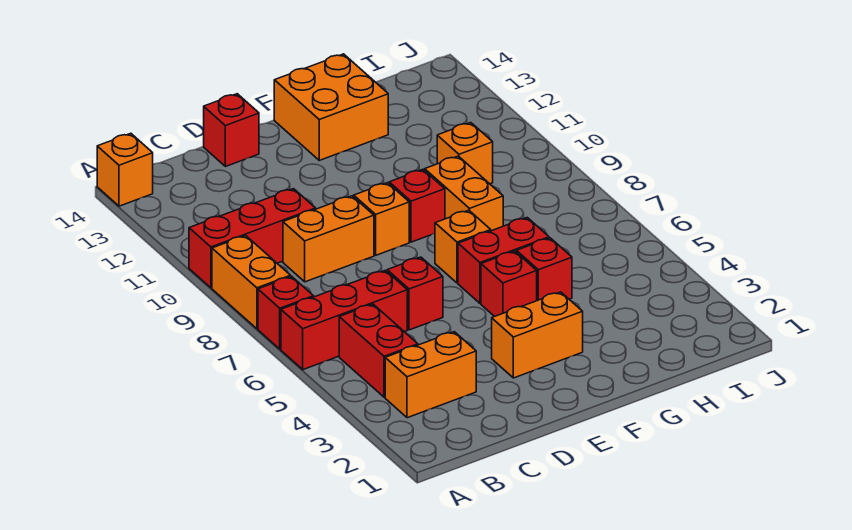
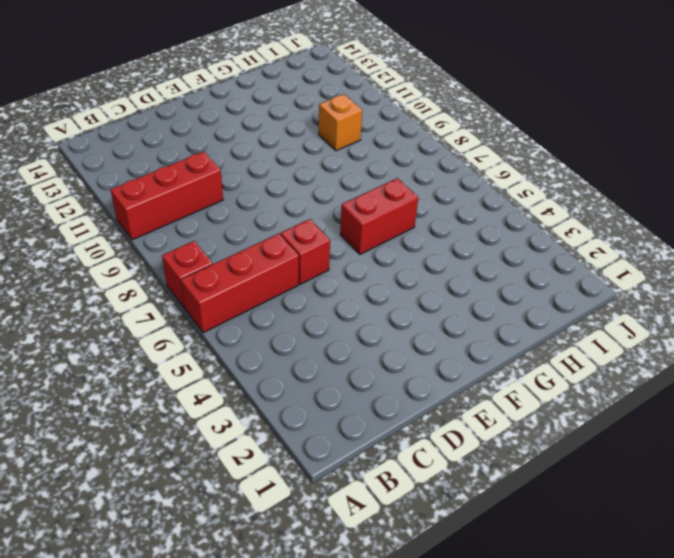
none -> orange 1x2 brick [212,236,291,329]
none -> orange 1x1 brick [97,133,153,206]
none -> orange 1x2 brick [385,332,476,418]

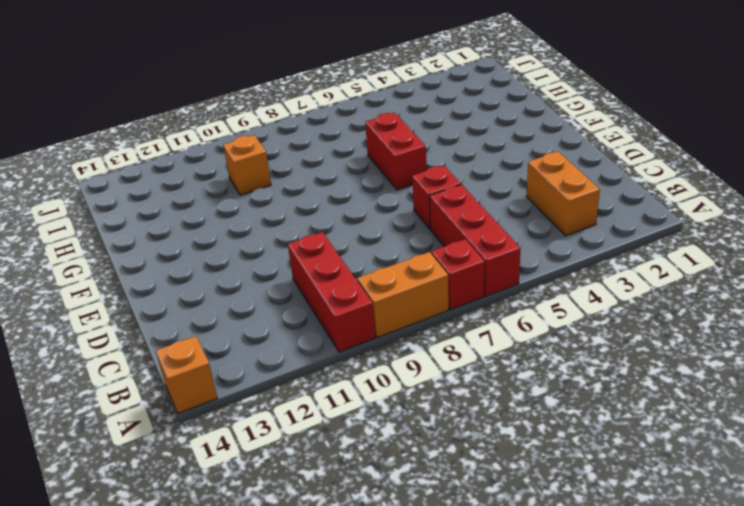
none -> red 1x2 brick [339,304,418,397]
none -> orange 1x2 brick [283,196,374,282]
none -> red 1x1 brick [204,94,259,167]

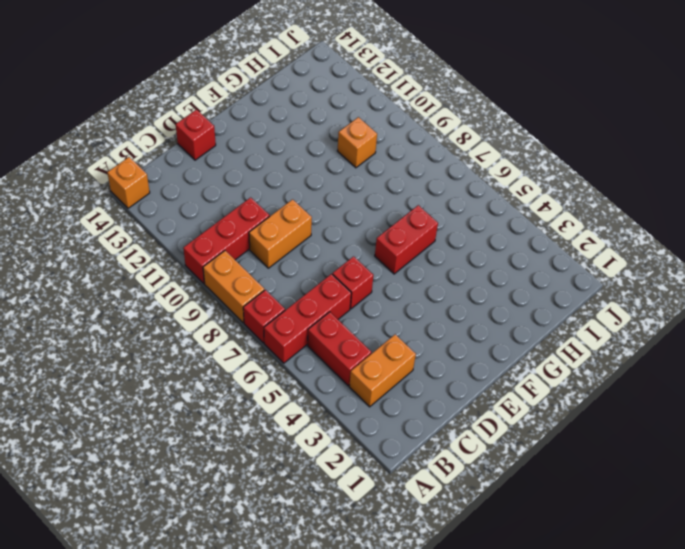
none -> orange 1x2 brick [492,292,583,378]
none -> orange 1x1 brick [354,183,409,255]
none -> red 1x1 brick [481,251,537,317]

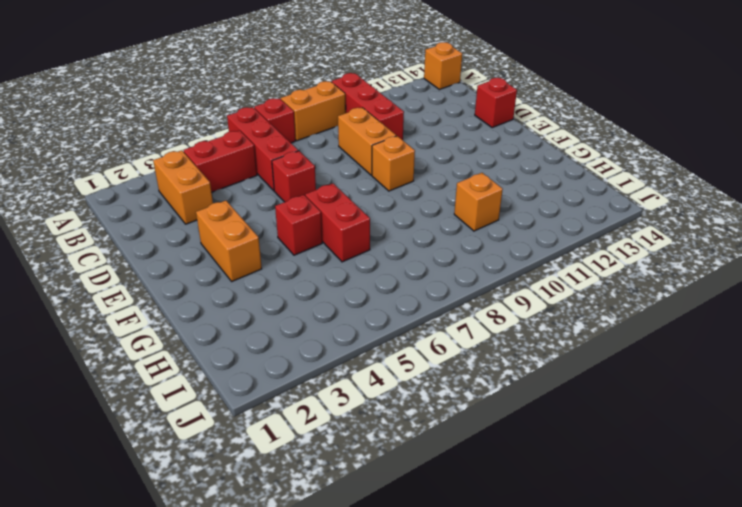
none -> orange 1x1 brick [435,210,491,283]
none -> red 1x1 brick [389,169,445,242]
none -> orange 2x2 brick [274,54,388,160]

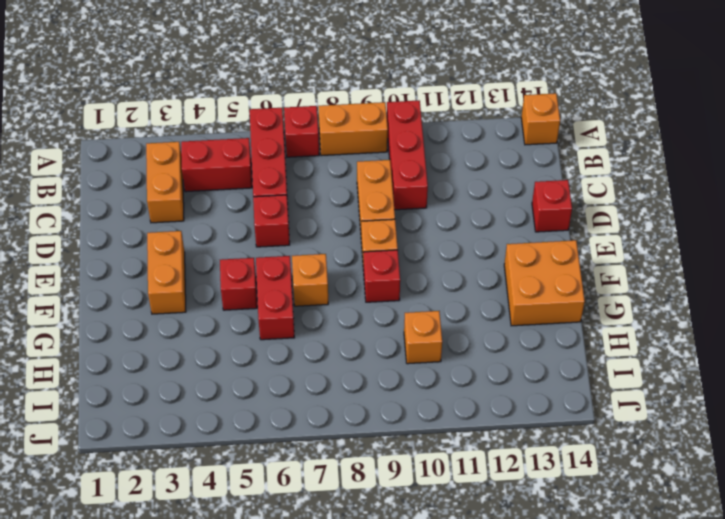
none -> red 1x1 brick [517,238,572,301]
none -> orange 1x2 brick [425,156,503,231]

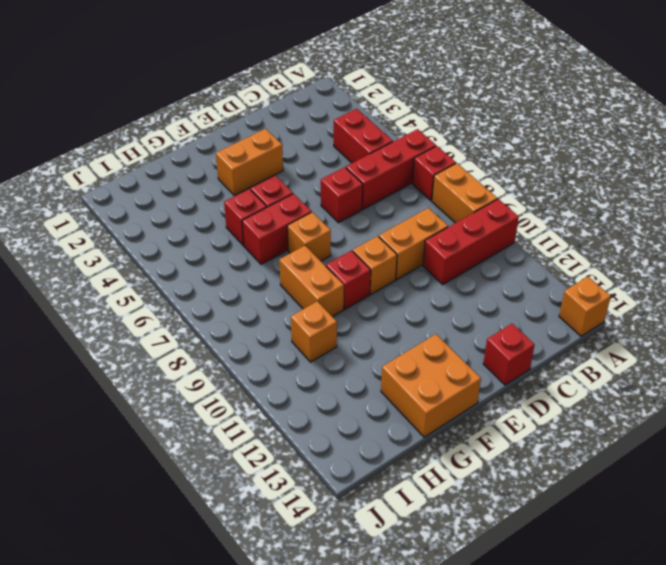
none -> orange 1x2 brick [385,332,476,418]

